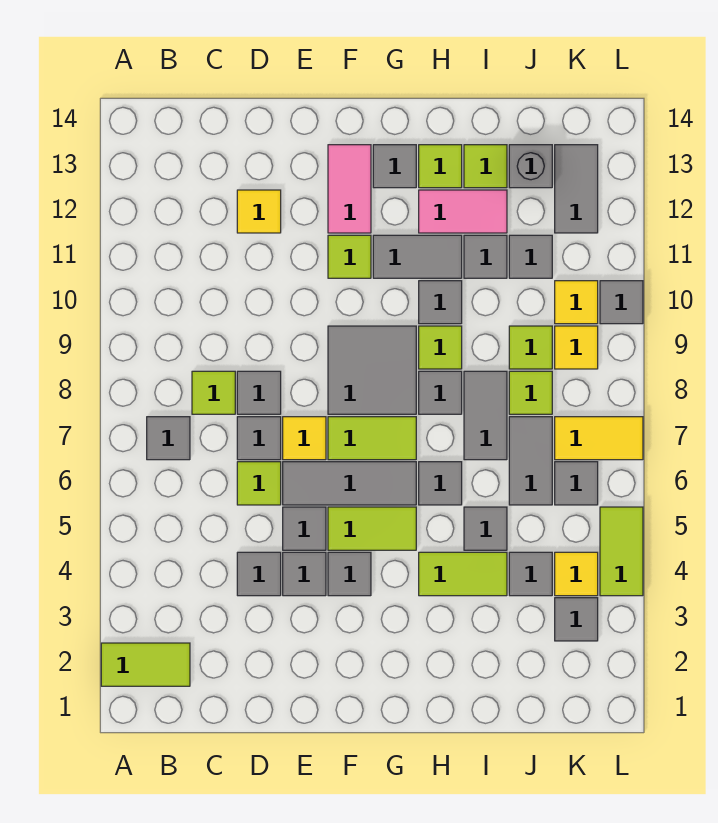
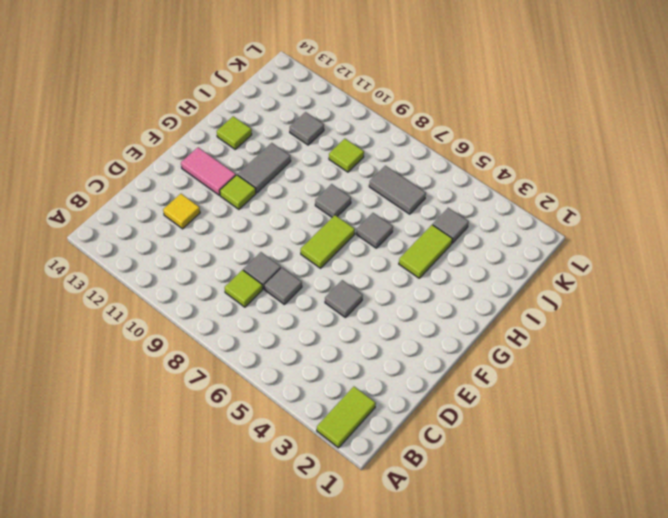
none -> grey 1x1 tile [147,417,190,460]
none -> grey 1x1 tile [237,552,281,596]
none -> lime 1x1 tile [237,462,281,505]
none -> grey 1x1 tile [283,552,326,596]

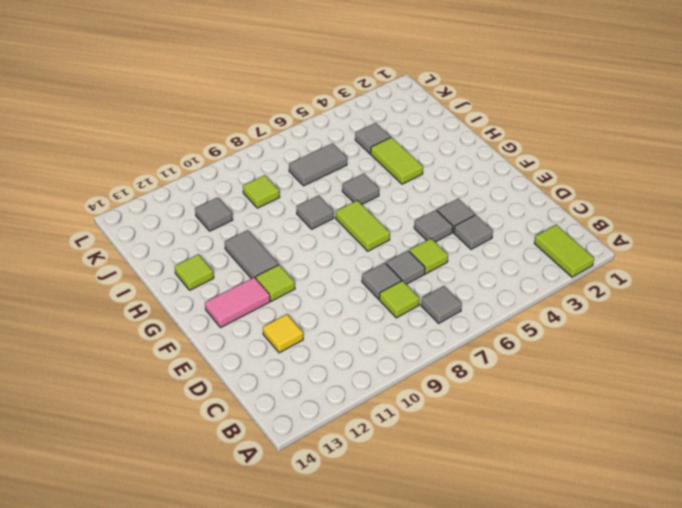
none -> grey 1x3 tile [283,462,416,505]
none -> yellow 1x1 tile [283,417,326,460]
none -> grey 1x1 tile [328,552,371,596]
none -> lime 1x2 tile [328,507,416,550]

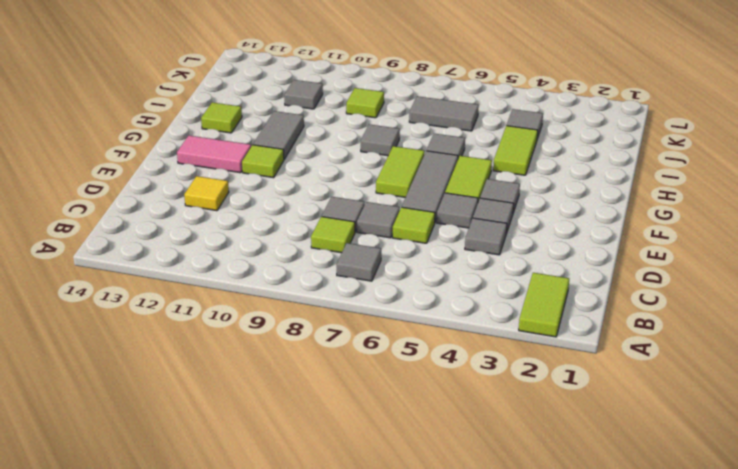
none -> yellow 1x1 tile [283,417,326,460]
none -> grey 2x2 tile [328,326,416,414]
none -> grey 1x1 tile [373,145,416,188]
none -> lime 1x1 tile [419,326,462,369]

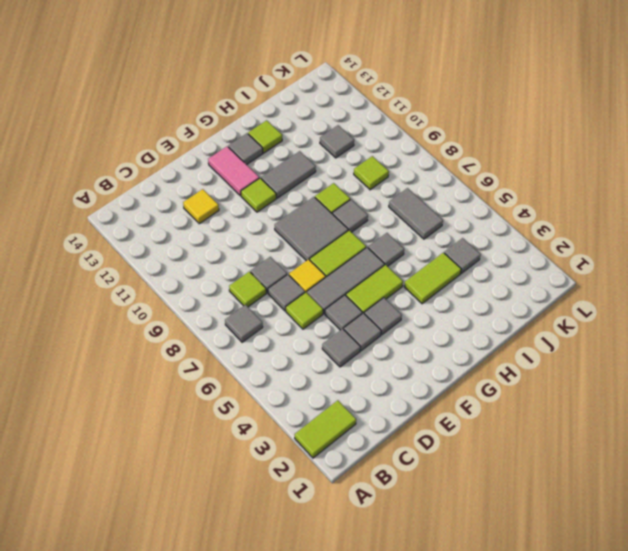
none -> grey 1x1 tile [419,281,462,324]
none -> pink 1x2 tile [419,190,507,233]
none -> grey 1x1 tile [464,507,507,550]
none -> grey 1x2 tile [464,371,507,460]

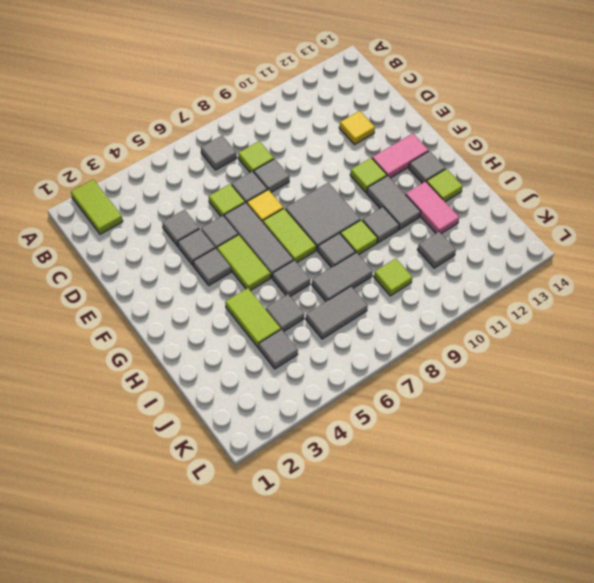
none -> grey 1x1 tile [464,235,507,278]
none -> lime 1x1 tile [464,145,507,188]
none -> lime 1x1 tile [509,371,552,414]
none -> grey 1x1 brick [509,145,552,188]

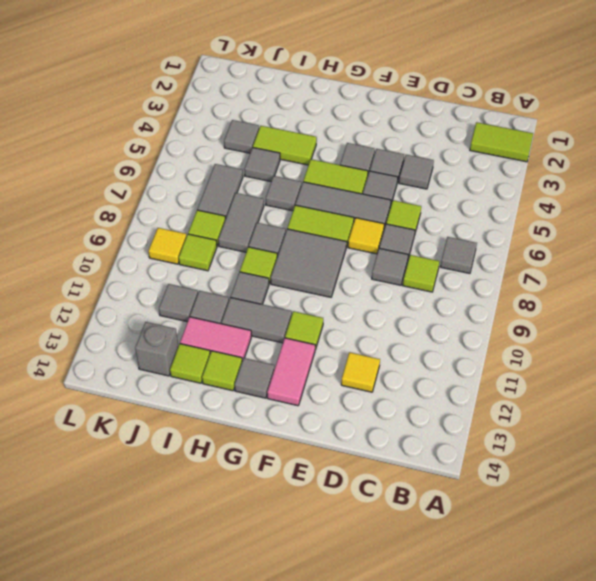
none -> grey 1x1 tile [555,598,598,641]
none -> yellow 1x1 tile [555,552,598,596]
none -> grey 1x1 tile [555,462,598,505]
none -> yellow 1x2 tile [555,417,643,460]

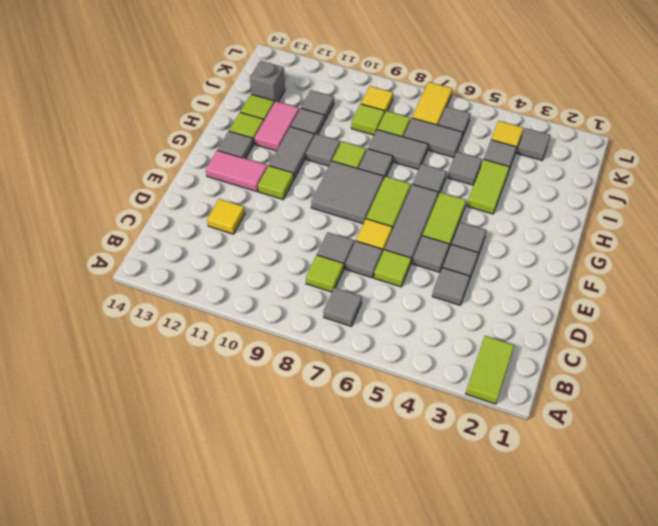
none -> yellow 1x1 tile [555,281,598,324]
none -> grey 1x2 tile [555,145,598,233]
none -> lime 1x2 tile [600,507,643,596]
none -> grey 1x1 tile [600,281,643,324]

